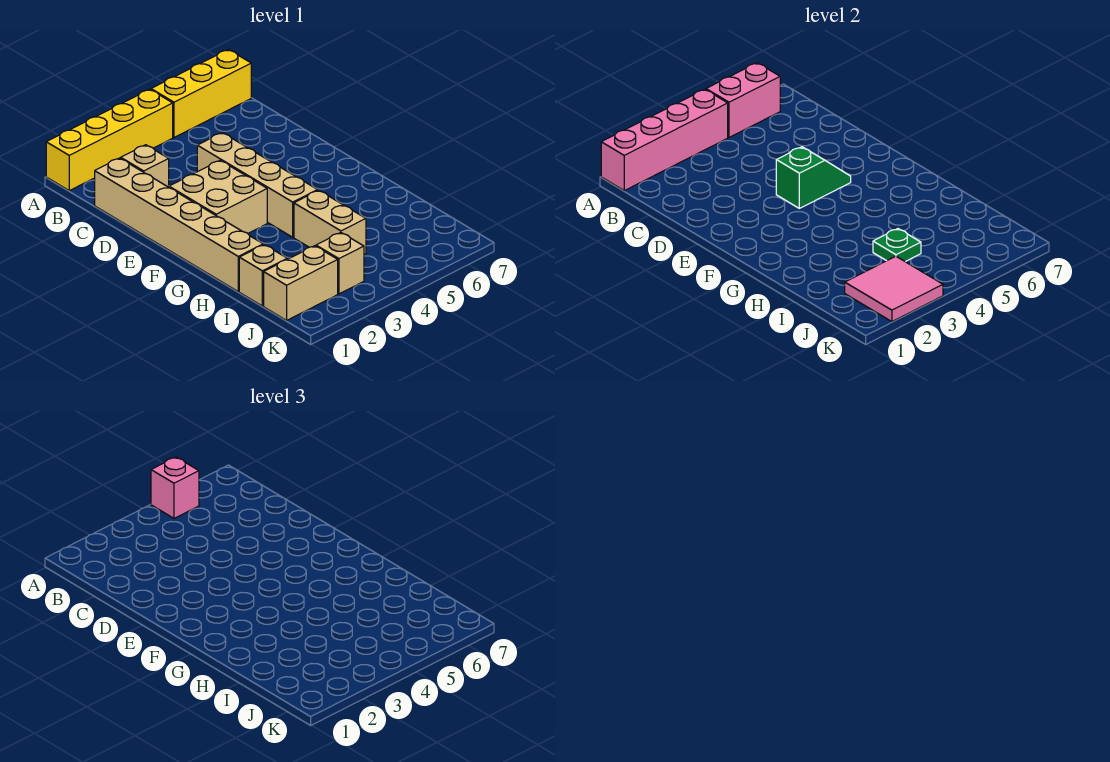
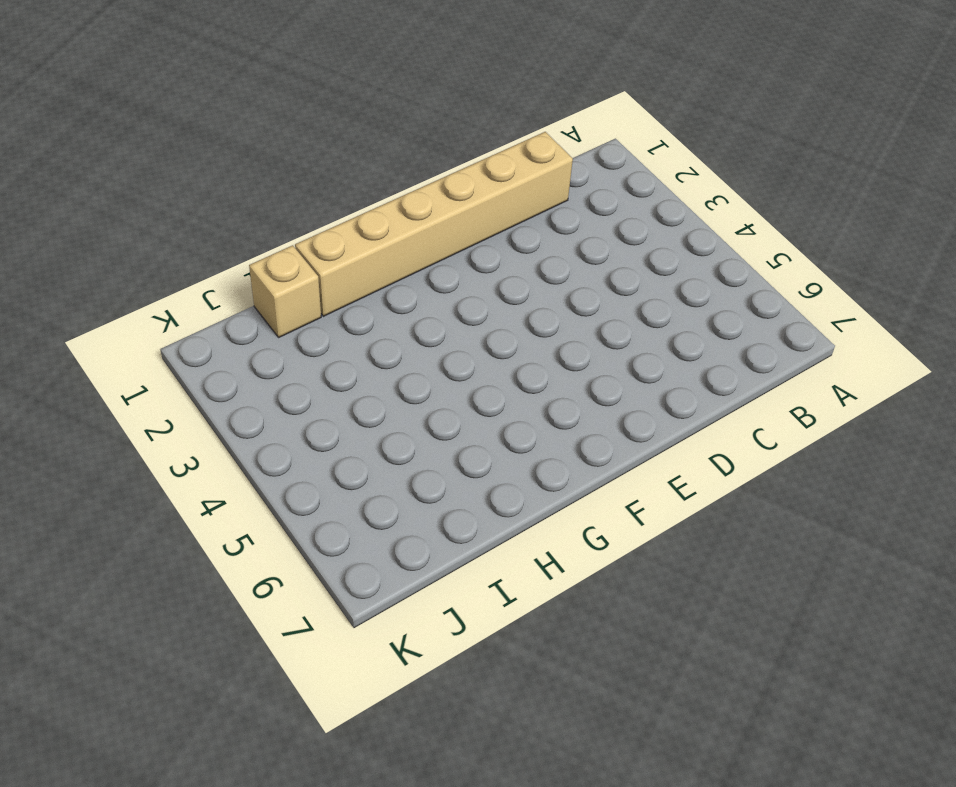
none -> yellow 1x4 brick [46,89,173,191]
none -> yellow 1x3 brick [151,49,251,137]
none -> tan 1x1 brick [121,145,169,187]

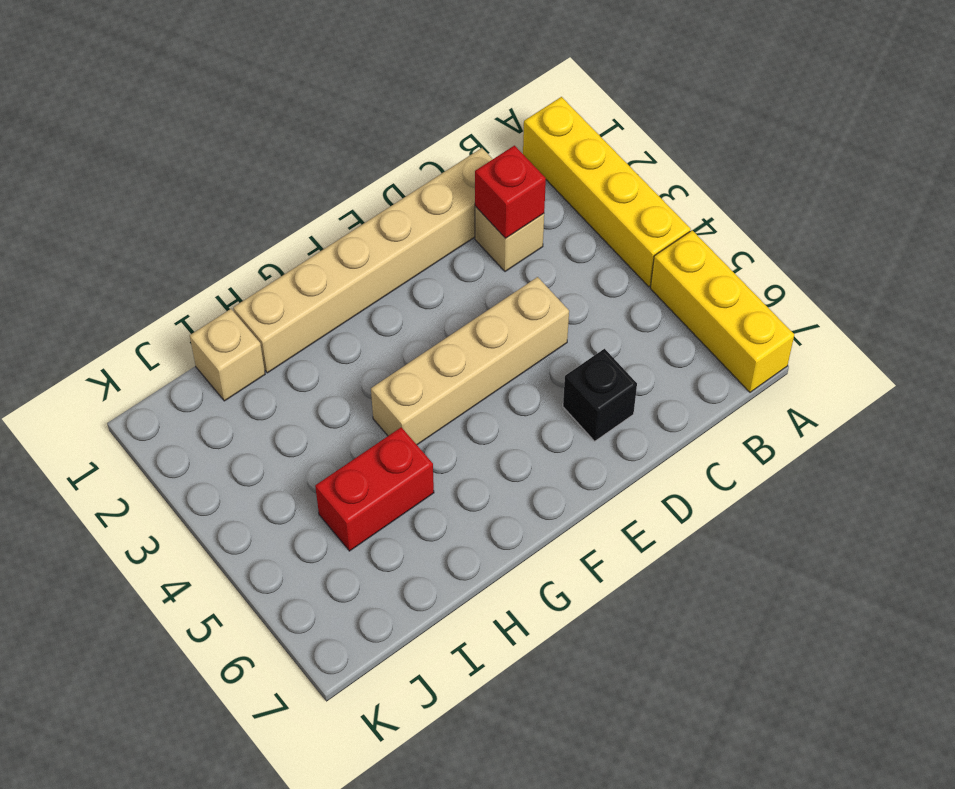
red 1x1 brick [475,146,546,238] -> none
black 1x1 brick [563,349,637,441] -> none
red 1x2 brick [315,427,434,551] -> none
none -> tan 2x2 brick [169,160,267,233]
none -> tan 1x2 brick [294,190,366,254]
none -> tan 1x2 brick [264,246,338,320]

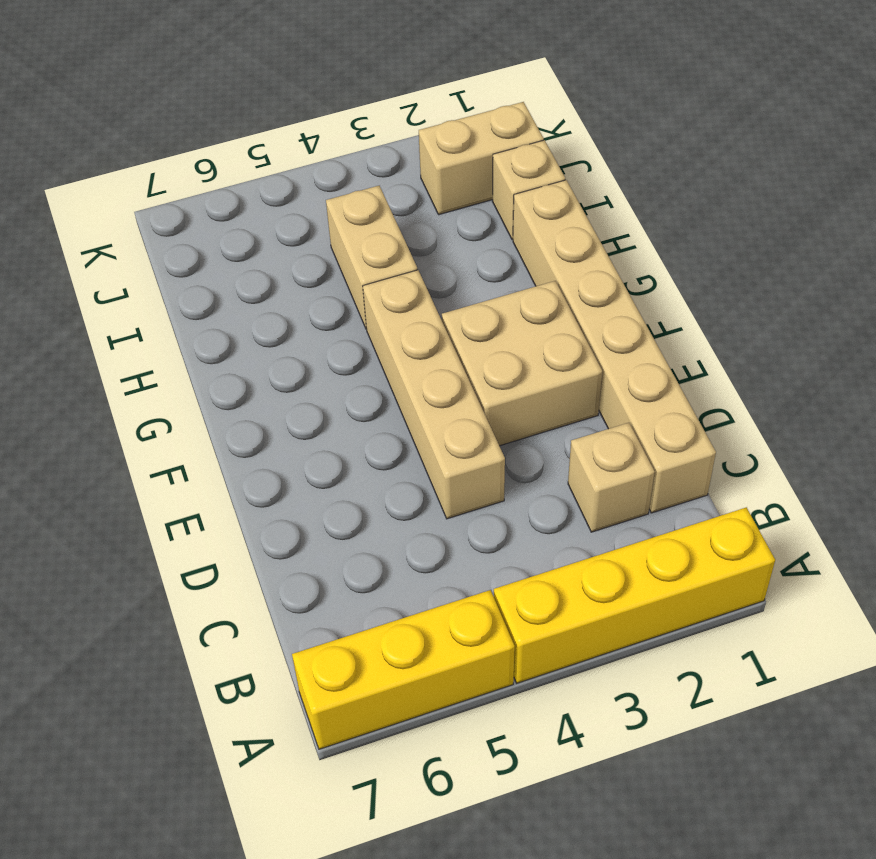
none -> tan 1x1 brick [316,233,364,294]
none -> pink 1x4 brick [601,89,728,191]
none -> pink 1x2 brick [706,63,780,137]

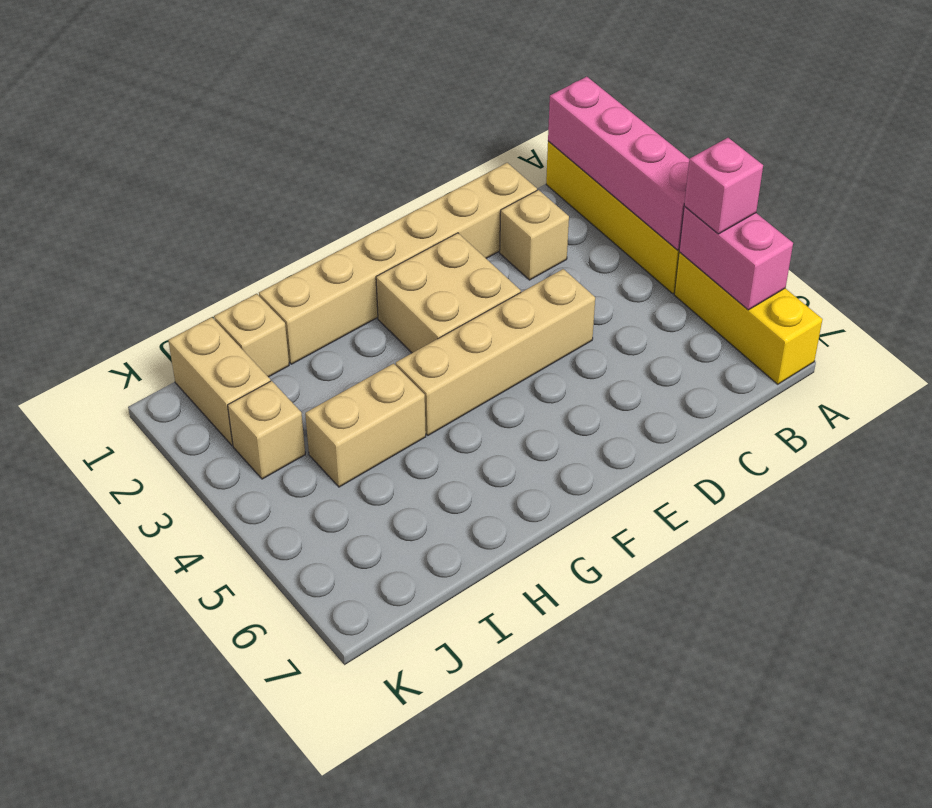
none -> green 1x2 slope [776,147,851,208]
none -> green 1x1 plate [873,229,921,262]
none -> pink 2x2 tile [845,256,943,322]

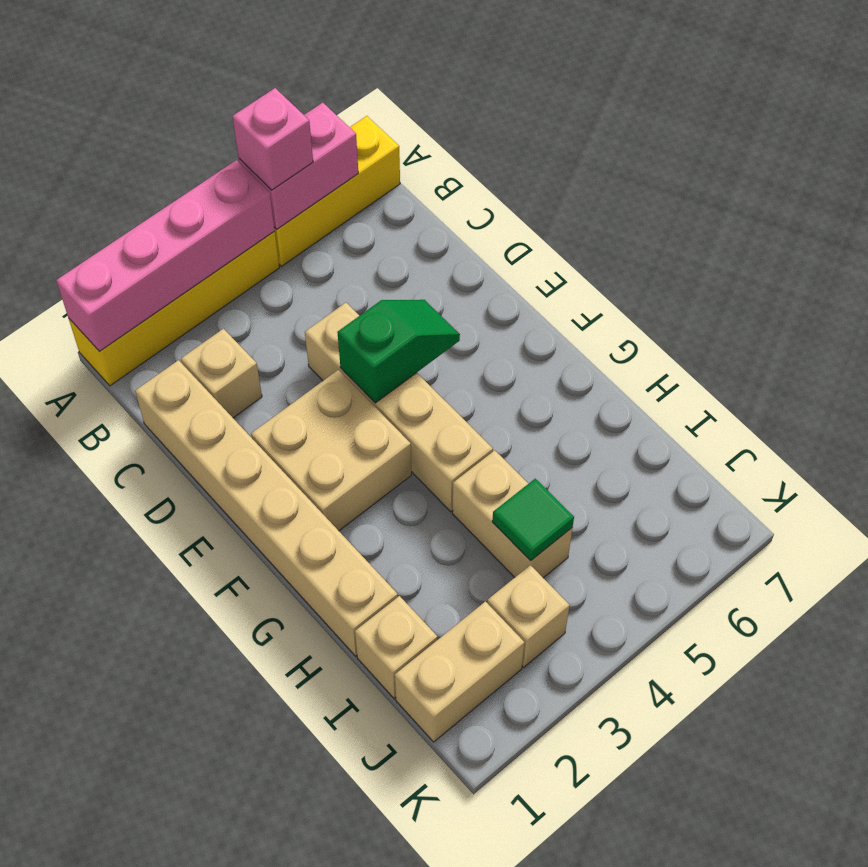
green 1x1 tile [492,479,574,561] -> green 1x1 plate [873,229,921,262]
none -> pink 2x2 tile [845,256,943,322]

